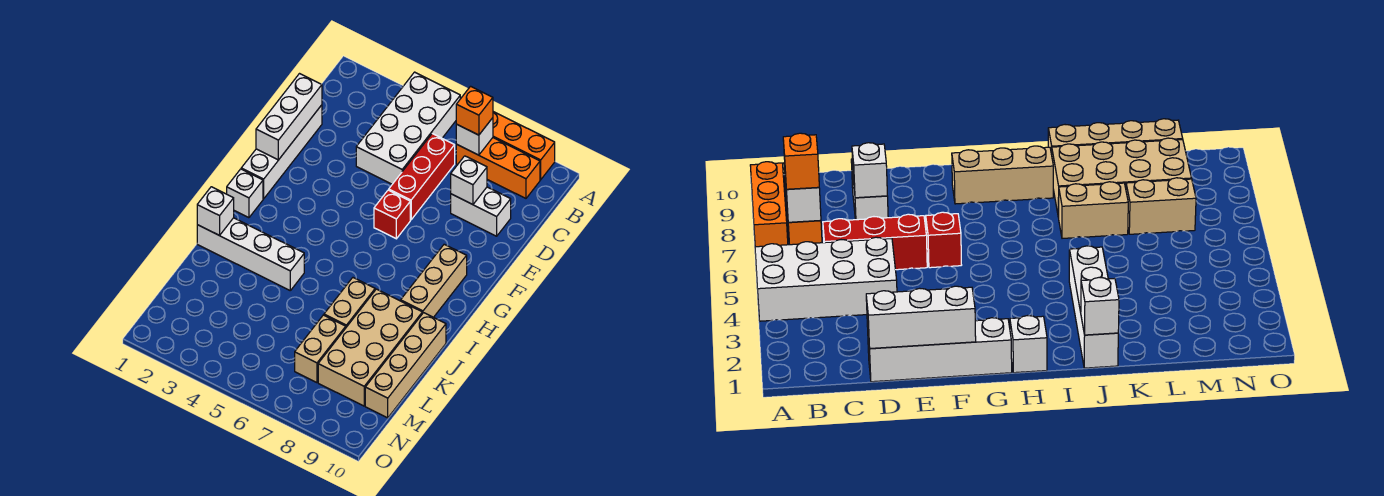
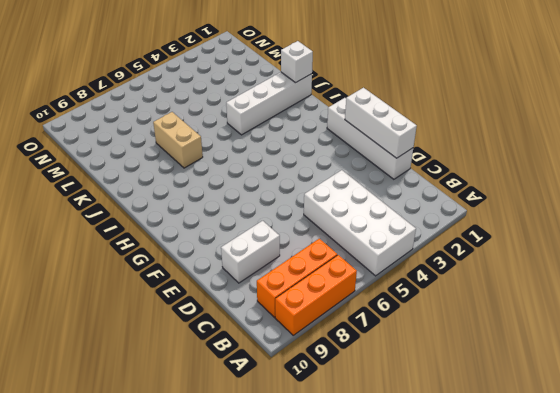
none -> red 1x3 brick [389,134,455,220]
none -> red 1x1 brick [374,190,410,239]
none -> tan 1x3 brick [401,244,467,317]

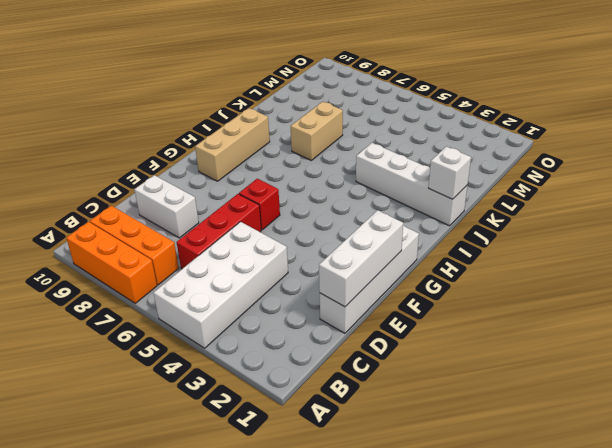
none -> white 1x1 brick [227,169,263,218]
none -> tan 2x4 brick [318,289,422,406]
none -> tan 1x4 brick [365,313,446,418]

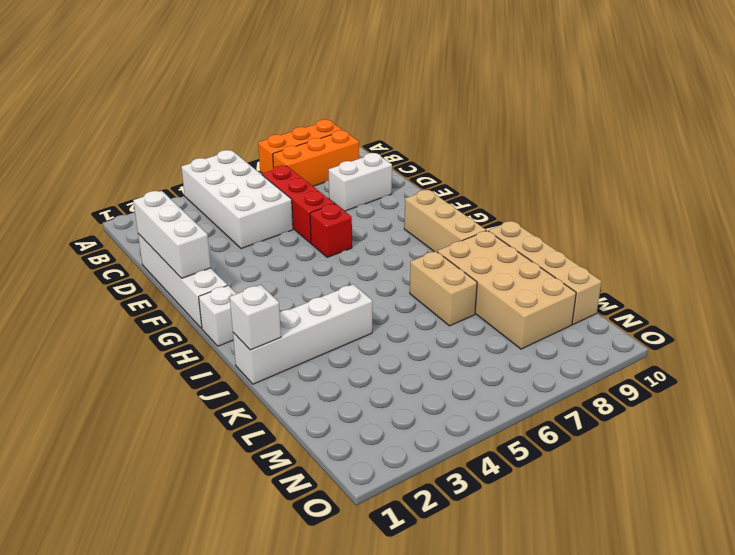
none -> tan 1x2 brick [295,315,346,383]
none -> white 1x1 brick [456,118,493,155]
none -> white 1x1 brick [451,156,487,205]

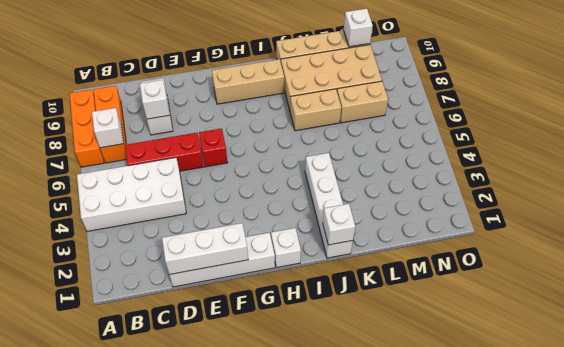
white 1x1 brick [344,9,373,47] -> none
none -> orange 1x1 brick [456,86,493,135]

